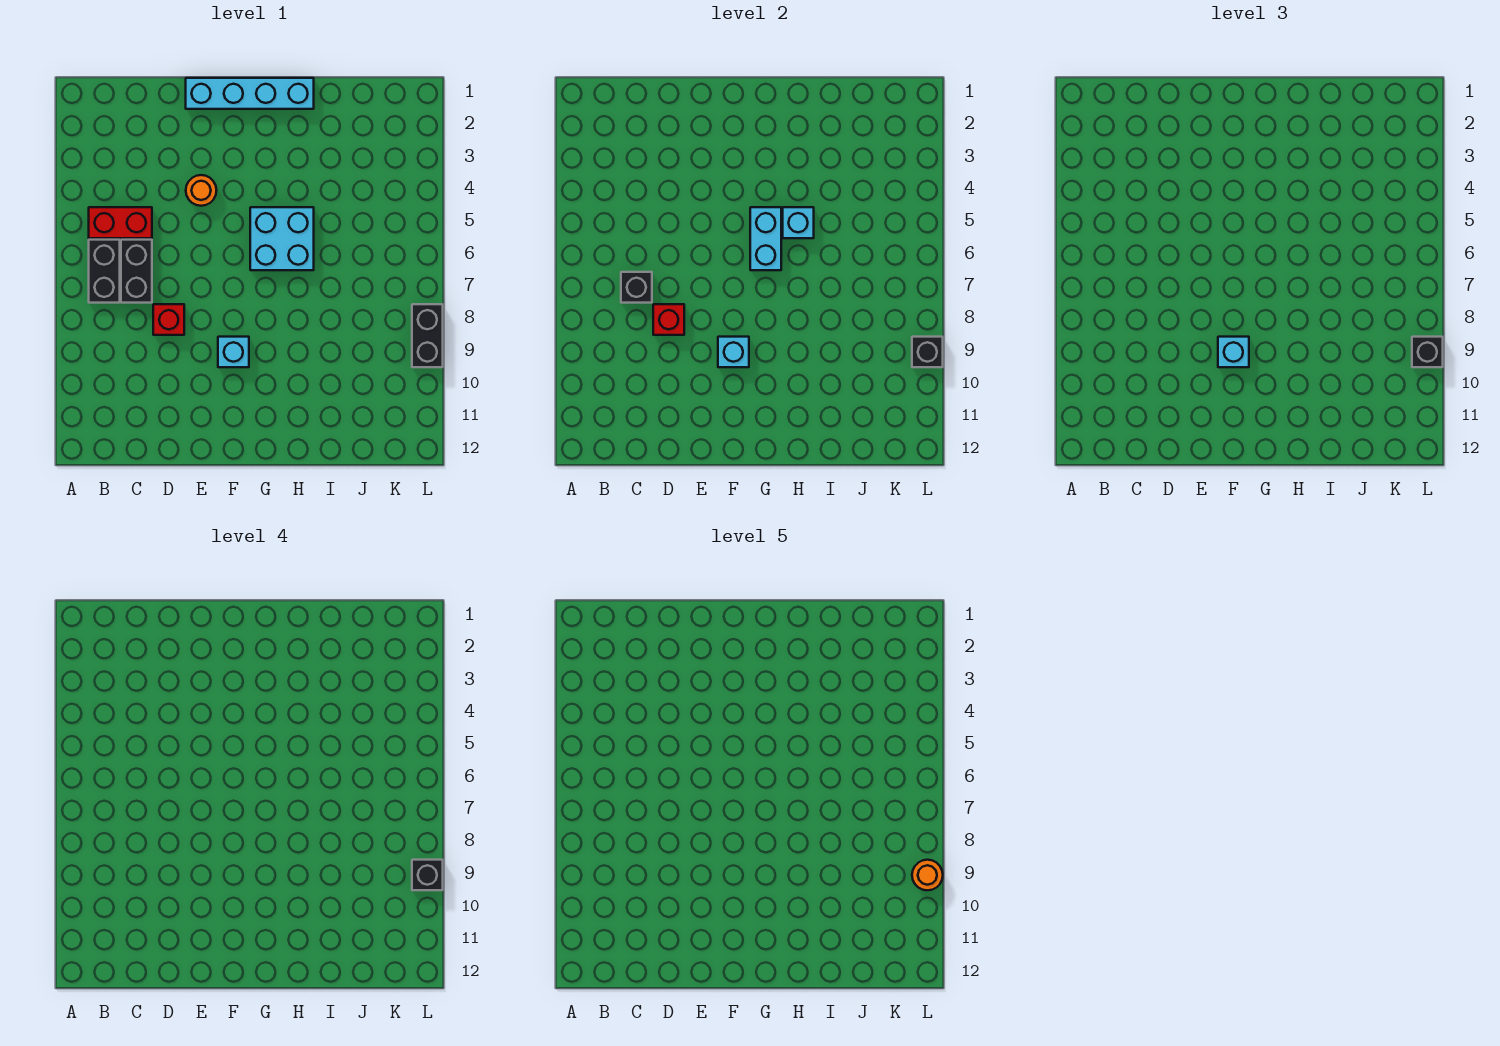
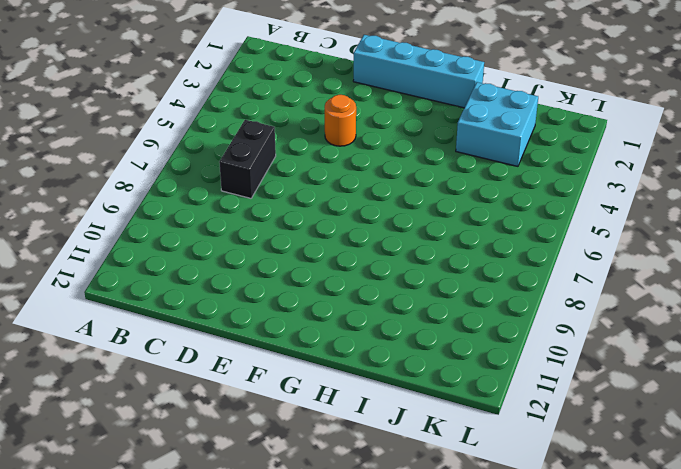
cyan 2x2 brick [456,82,538,166] -> cyan 2x2 brick moved to [250,207,314,270]
none -> red 1x2 brick [89,207,152,238]
none -> black 1x2 brick [89,240,120,303]
none -> red 1x1 brick [153,304,184,335]

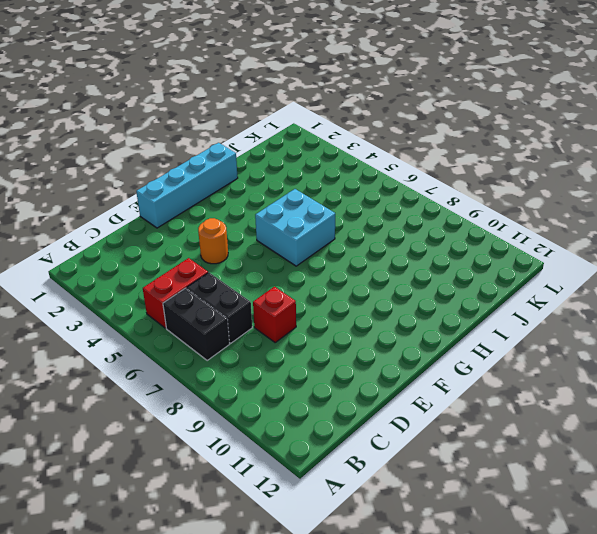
none -> cyan 1x1 brick [218,337,249,367]
none -> black 1x2 brick [412,304,443,367]
none -> black 1x1 brick [621,272,652,303]

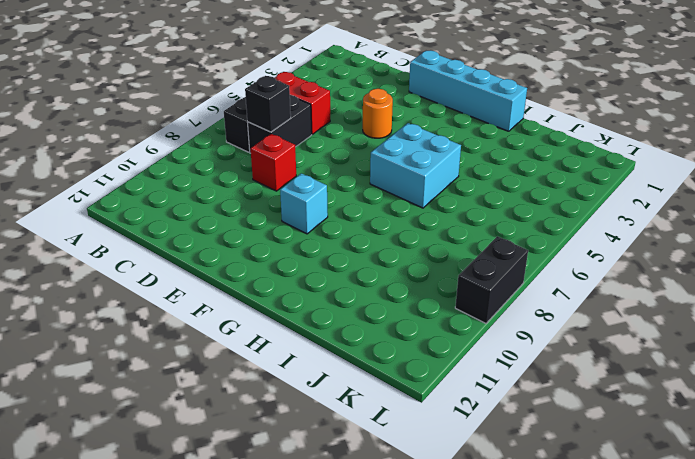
none -> red 1x1 brick [653,304,684,335]
none -> cyan 1x1 brick [718,337,749,367]
none -> cyan 1x2 brick [750,207,781,270]

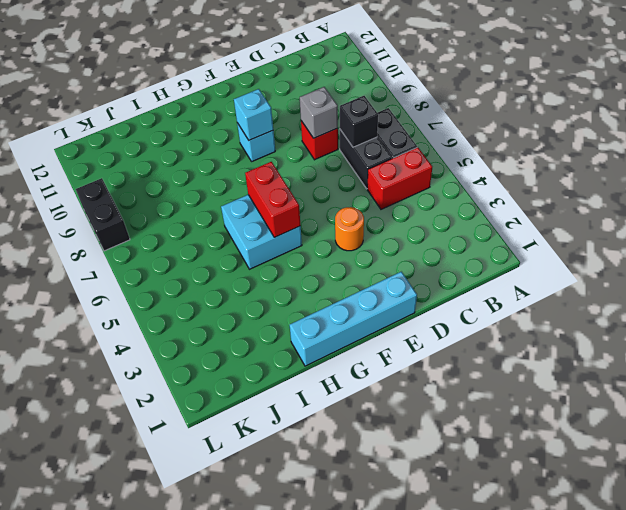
grey 1x1 brick [300,87,338,138] -> red 1x1 brick [653,304,684,335]
red 1x2 brick [245,162,300,237] -> cyan 1x2 brick [750,207,781,270]
none -> cyan 1x1 brick [783,207,814,238]
none -> black 1x1 brick [912,337,943,367]
none -> cyan 1x1 brick [1218,337,1249,367]

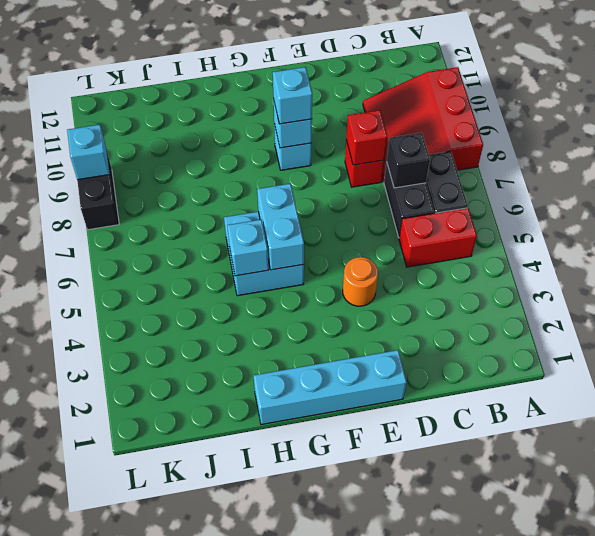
red 3x3 slope [363,67,483,181] -> none
cyan 1x1 brick [67,125,110,180] -> black 1x1 brick [912,337,943,367]
none -> black 1x1 brick [1412,337,1443,367]
none -> black 1x1 brick [412,860,443,890]
none -> orange 1x1 round brick [912,860,943,890]

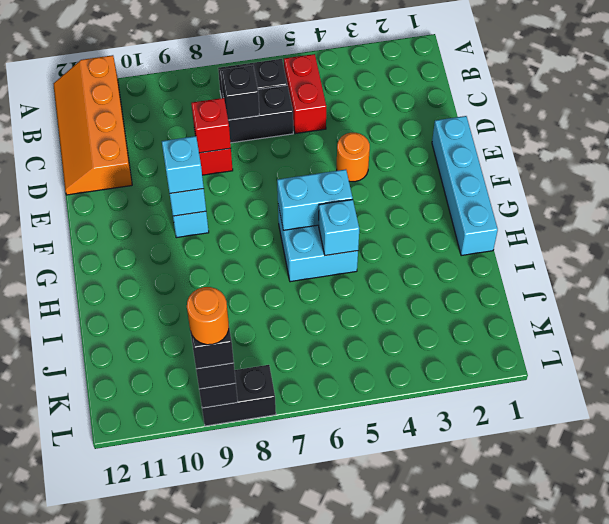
orange 2x4 slope [53,55,132,195] -> none

